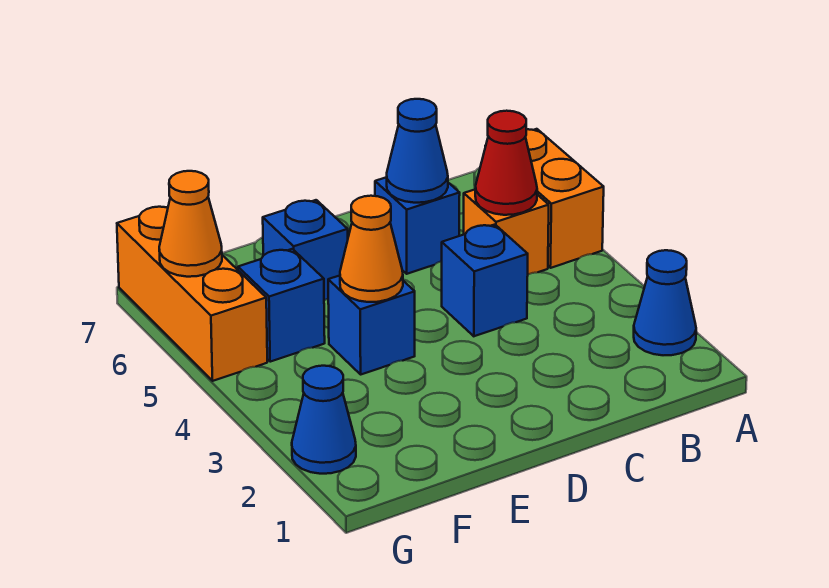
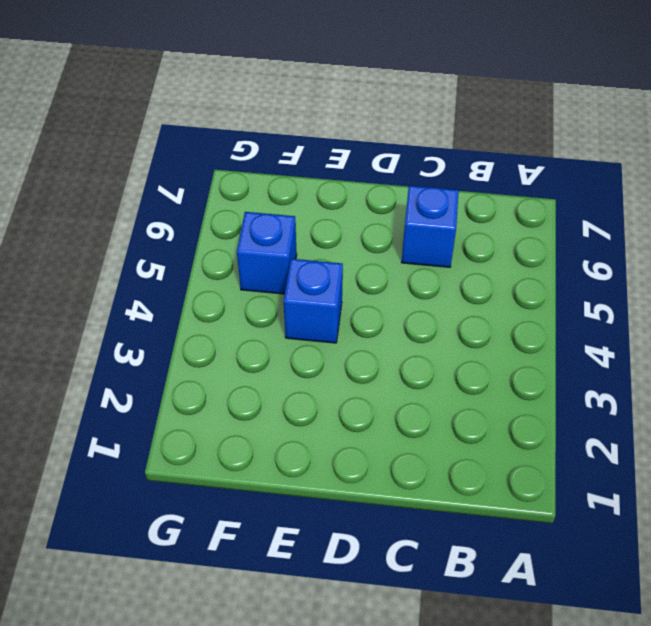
none -> blue 1x1 cone [634,250,696,355]
none -> orange 1x2 brick [485,129,604,268]
none -> orange 1x1 brick [464,190,549,274]

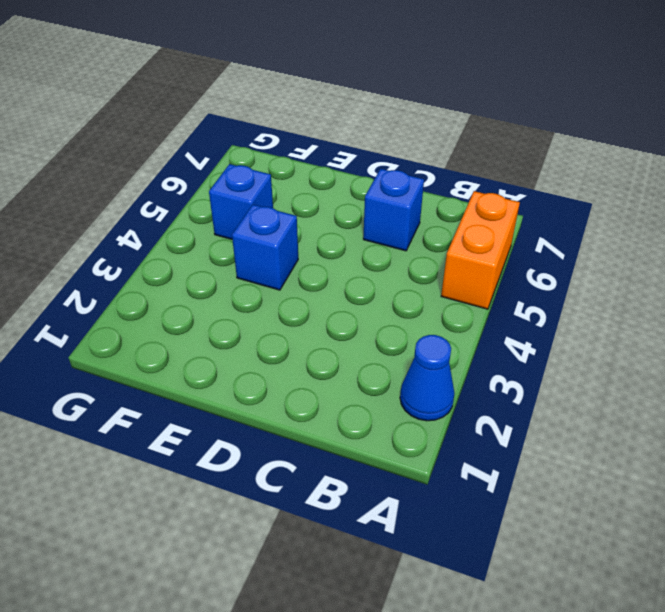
none -> orange 1x1 brick [464,190,549,274]
none -> blue 1x1 brick [442,225,528,336]
none -> blue 1x1 brick [263,200,348,300]

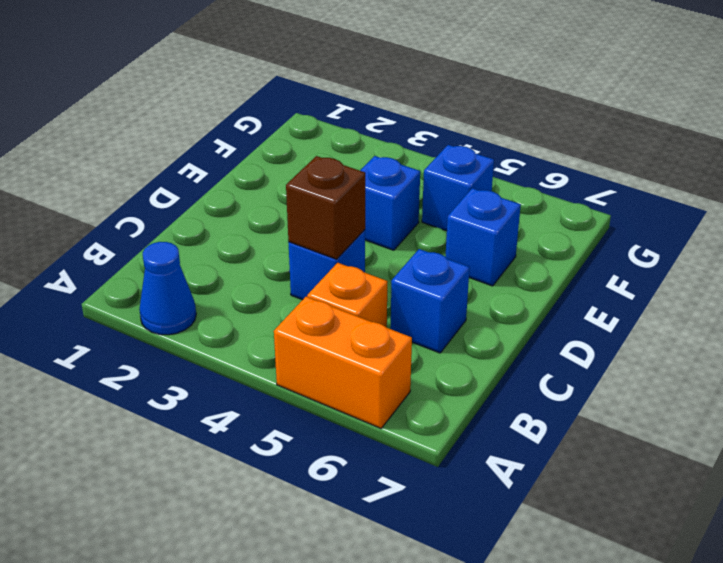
brown 1x1 brick [286,156,365,259] -> none
none -> blue 1x1 cone [292,366,356,474]
none -> orange 1x3 brick [117,207,267,381]
none -> red 1x1 cone [475,111,537,215]

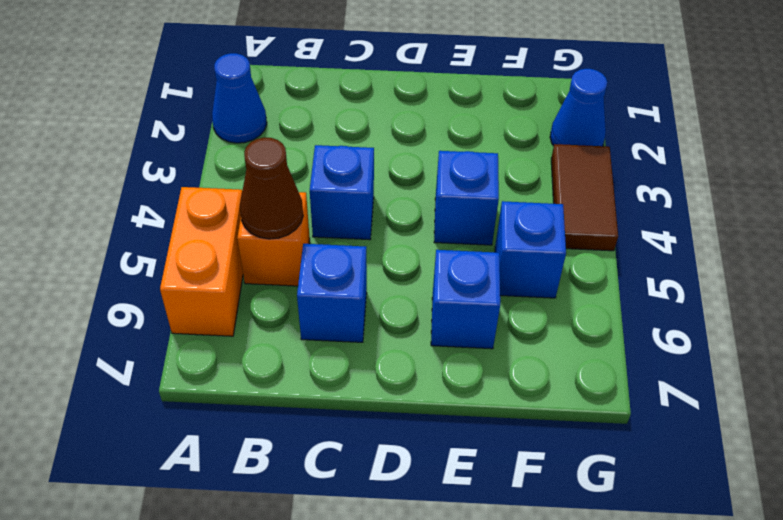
brown 1x1 cone [240,138,303,239] -> red 1x1 cone [475,111,537,215]
brown 1x2 tile [551,144,618,251] -> none
none -> orange 1x3 brick [117,207,267,381]
none -> blue 1x1 cone [387,99,448,203]
none -> orange 1x1 cone [340,196,403,302]

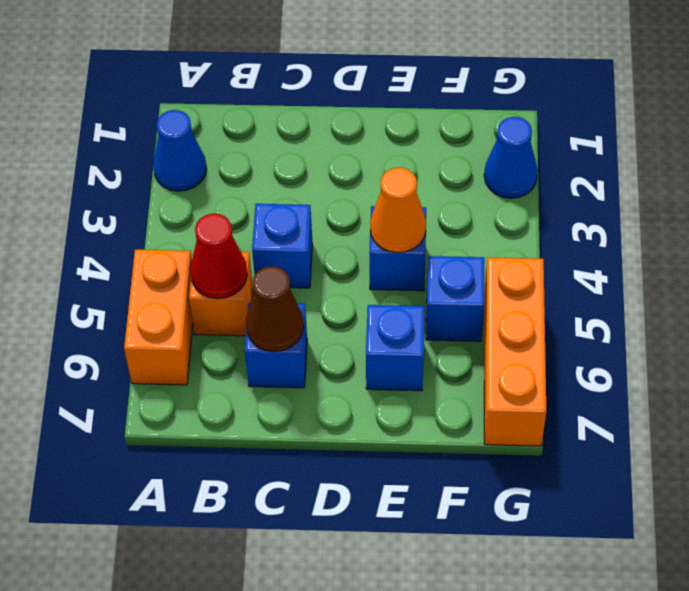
brown 1x1 cone [246,266,304,352] -> blue 1x1 cone [387,99,448,203]
none -> orange 1x1 cone [159,171,222,277]

